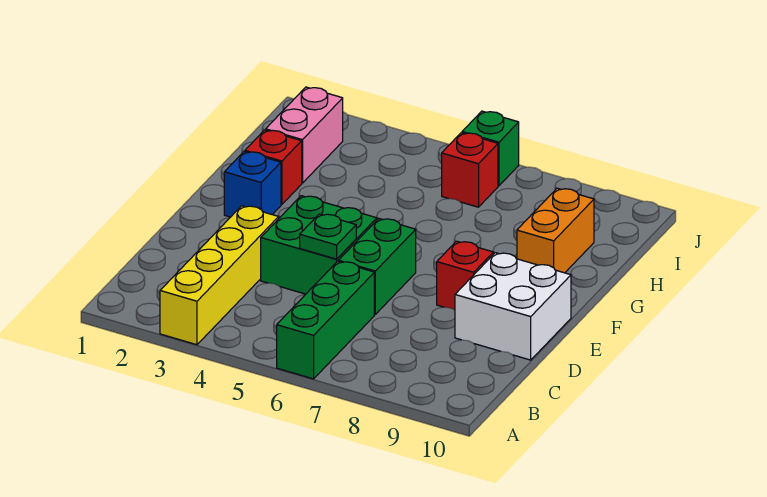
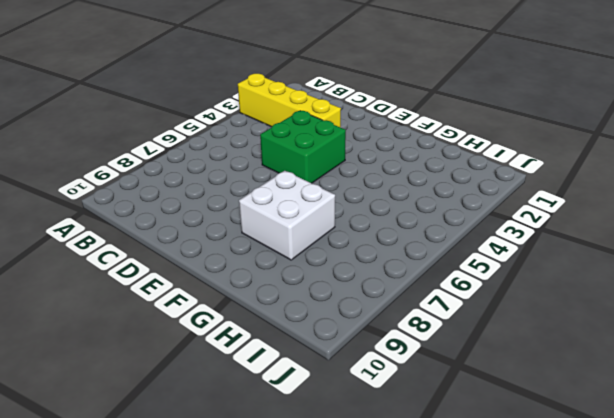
white 2x2 brick [239,171,335,260] -> white 2x2 brick moved to [455,253,571,360]
none -> green 1x3 brick [277,261,374,379]
none -> green 1x2 brick [339,219,416,314]
none -> red 1x1 brick [437,241,493,310]

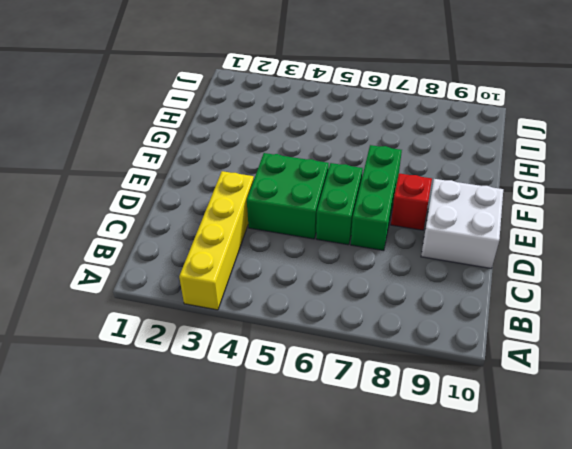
green 1x3 brick [351,145,402,251] -> green 1x3 brick moved to [277,261,374,379]
none -> blue 1x1 brick [224,152,281,217]
none -> red 1x1 brick [245,130,302,205]
none -> orange 1x2 brick [517,188,594,273]

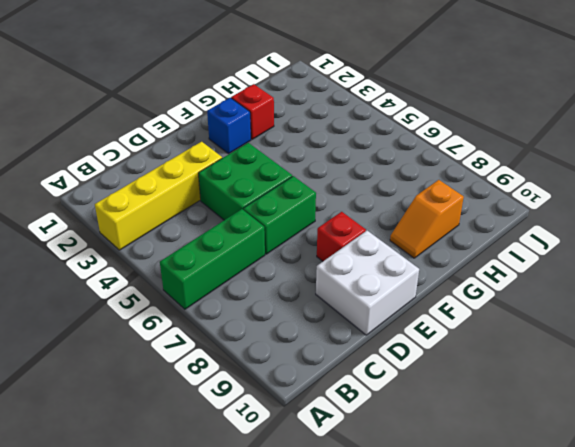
orange 1x2 slope [390,180,464,258] -> orange 1x2 brick [517,188,594,273]
none -> pink 1x2 brick [266,87,343,183]
none -> red 1x1 brick [442,133,498,207]
none -> green 1x1 brick [462,111,519,186]

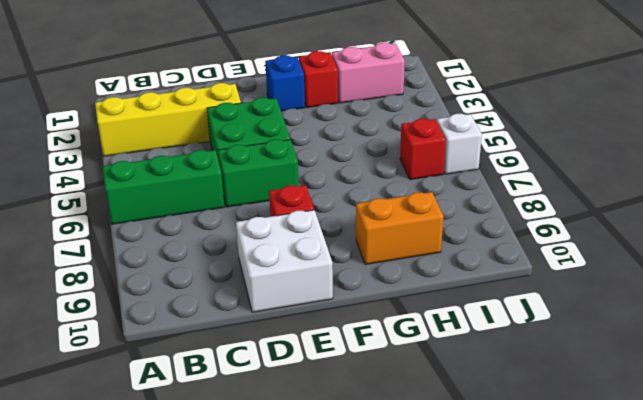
white 1x1 brick [437,114,482,174] -> green 1x1 brick [462,111,519,186]
none -> green 1x1 plate [300,214,356,259]

